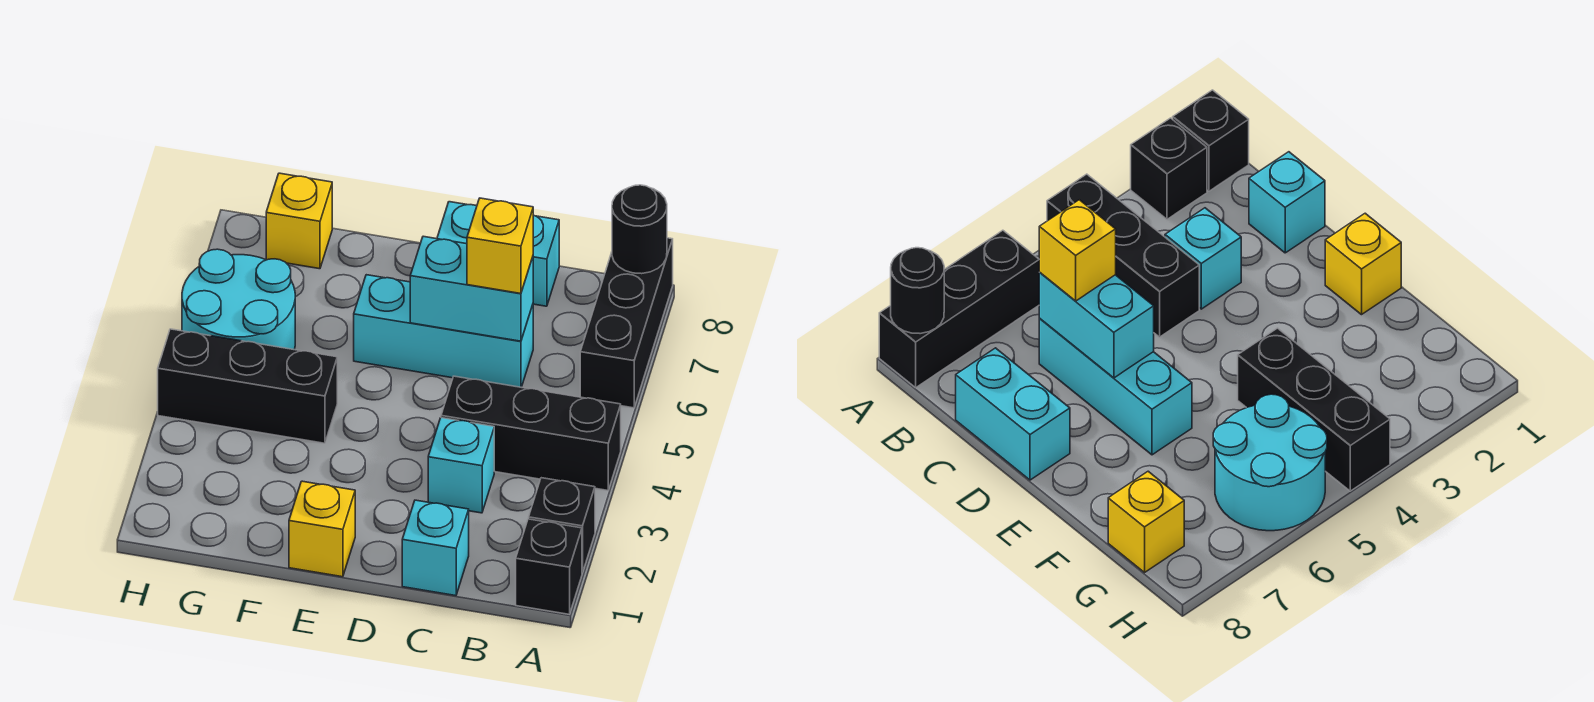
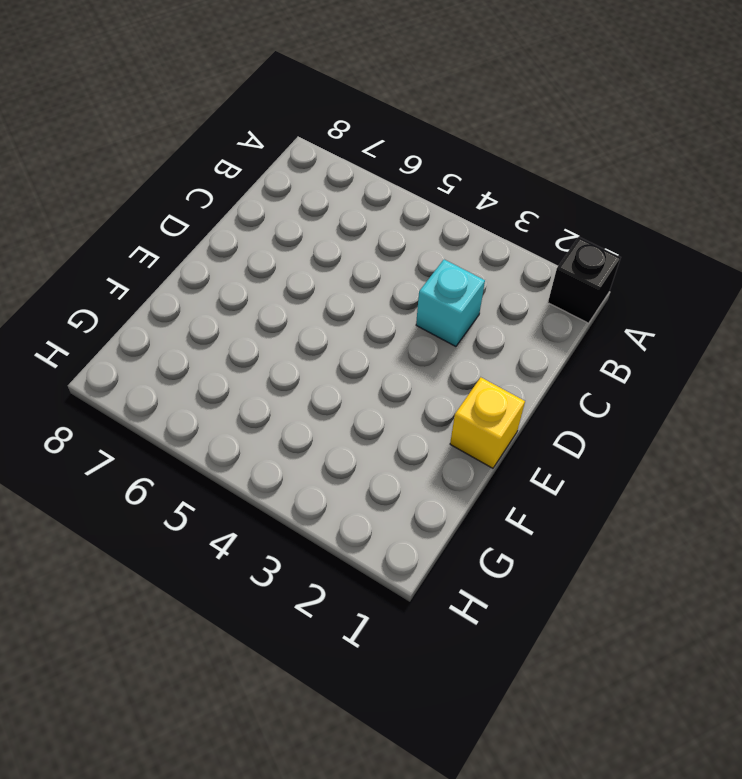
none -> black 1x1 brick [529,478,595,573]
none -> black 1x3 brick [441,376,621,490]
none -> black 1x3 brick [580,238,673,408]

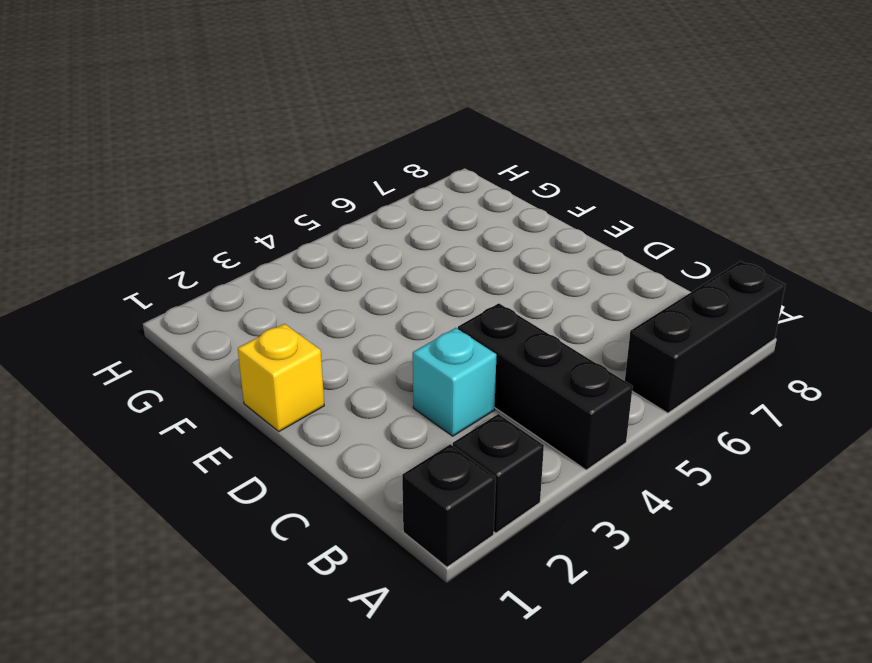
none -> cyan 1x1 brick [402,500,469,596]
none -> cyan 1x3 brick [354,275,533,387]
none -> cyan 1x2 brick [437,202,559,306]

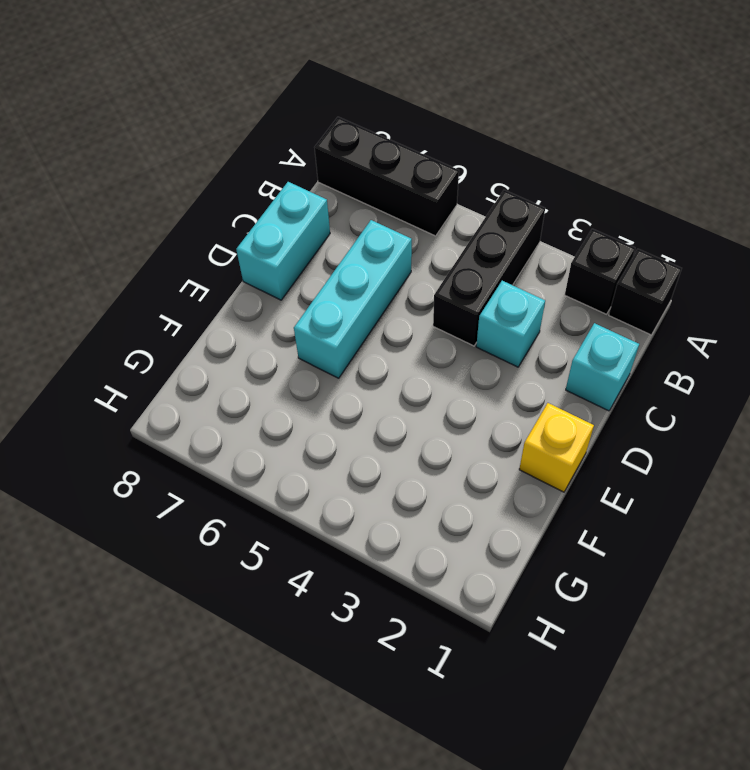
none -> black 1x3 brick [158,329,337,443]
none -> cyan 2x2 round brick [182,249,295,350]
none -> yellow 1x1 brick [266,173,332,269]

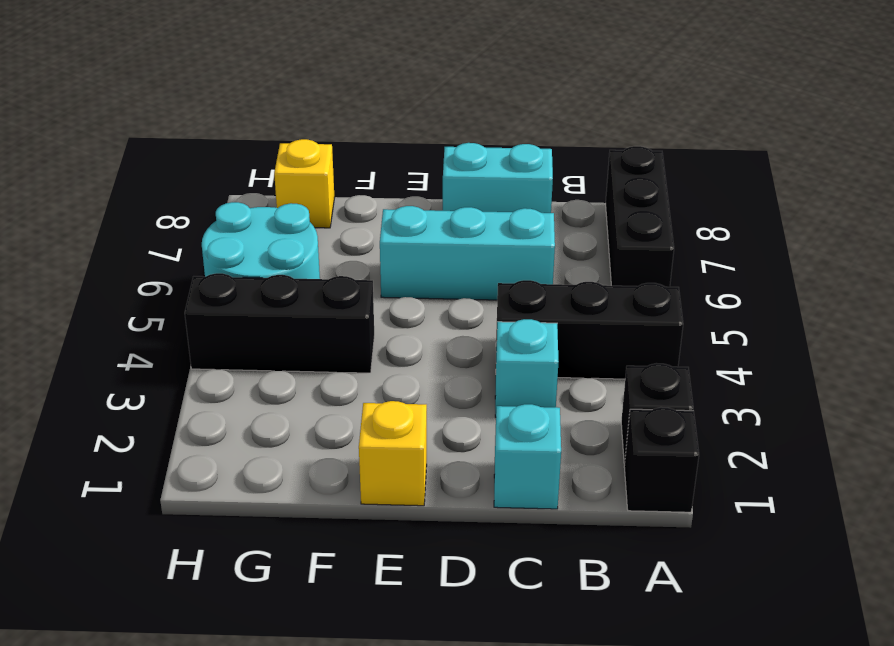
none -> black 1x1 round brick [612,185,667,274]
none -> cyan 1x2 brick [410,236,533,341]
none -> yellow 1x1 brick [467,198,533,294]

